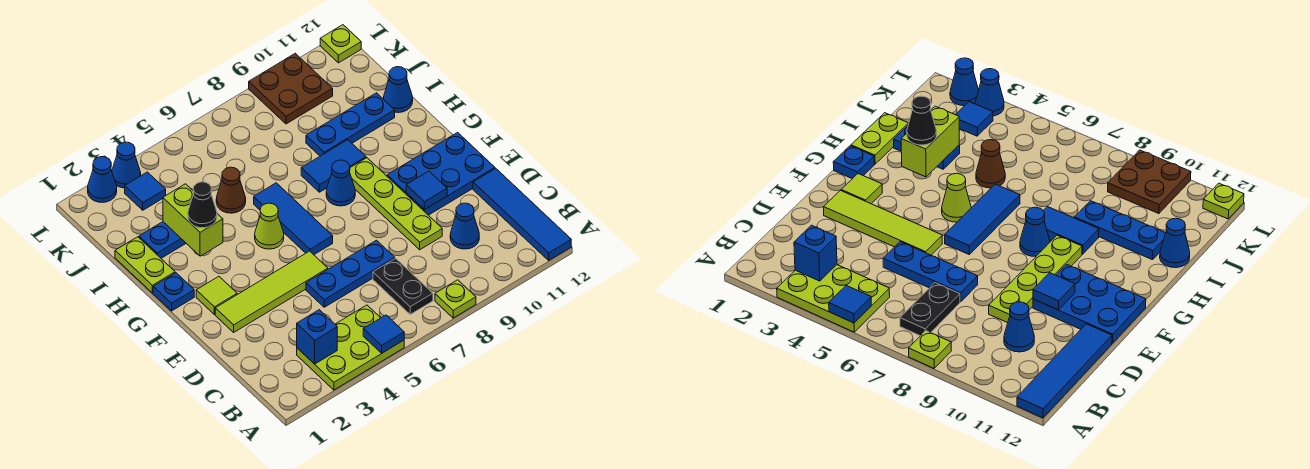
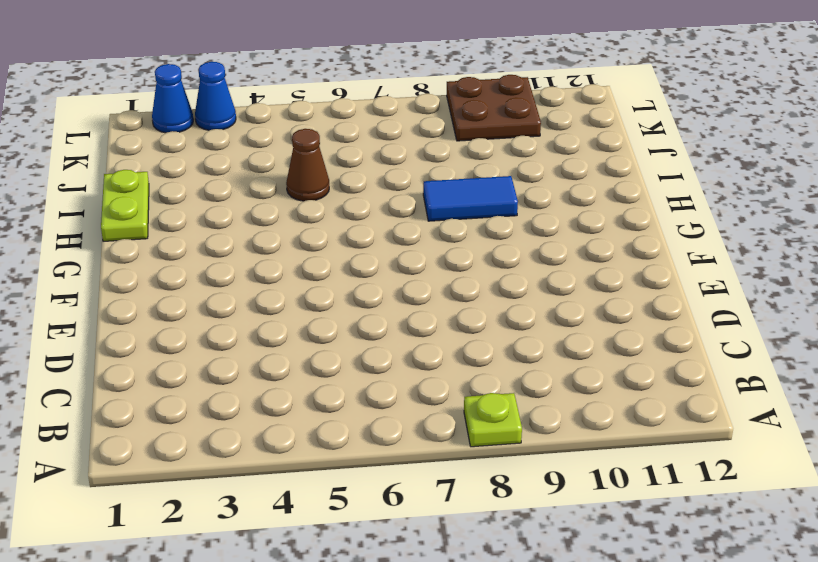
none -> lime 2x3 plate [297,305,404,390]
none -> blue 1x4 tile [473,168,571,260]
none -> black 1x2 plate [373,258,433,314]
none -> blue 1x1 cone [450,203,479,249]

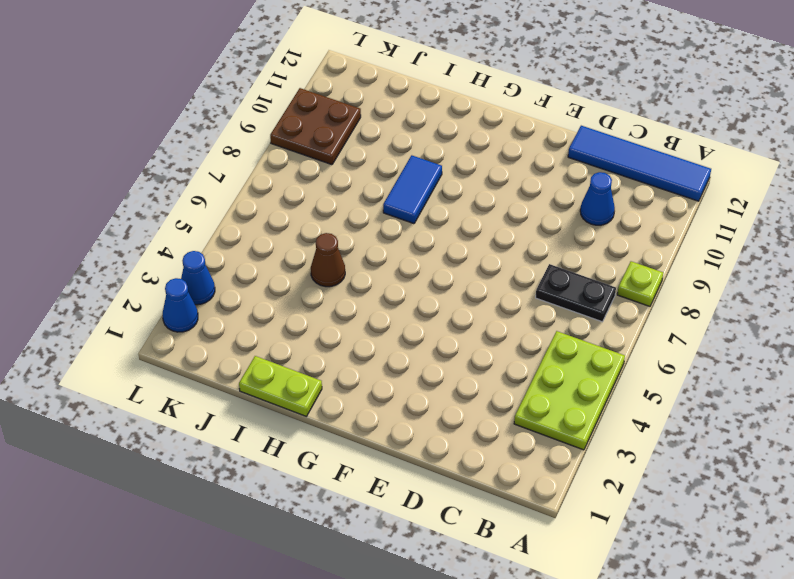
none -> blue 1x3 plate [306,240,395,307]
none -> lime 1x4 plate [350,158,442,250]
none -> lime 1x4 tile [215,251,328,332]
none -> blue 2x3 plate [387,133,495,215]

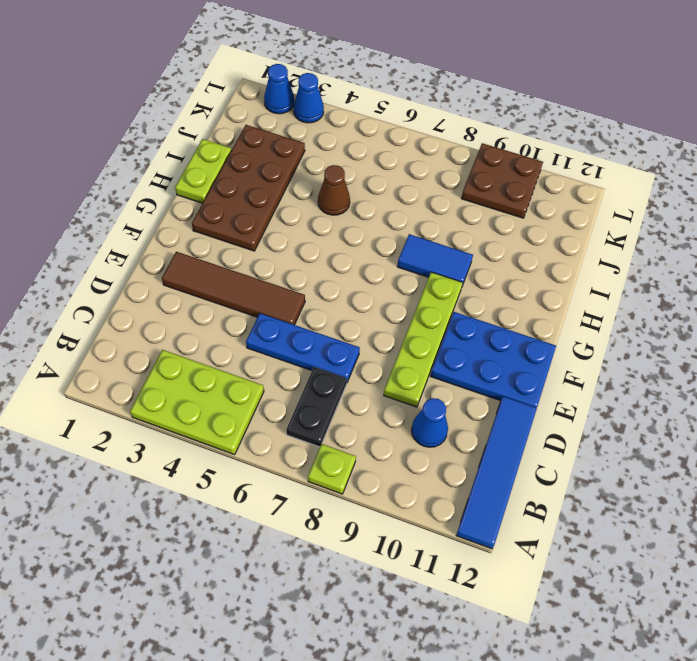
brown 1x4 tile [162,252,305,325] -> lime 1x4 tile [215,251,328,332]
brown 2x4 plate [192,125,305,251] -> blue 1x2 plate [139,222,186,258]
none -> lime 1x1 tile [196,276,237,315]
none -> blue 1x3 tile [254,183,333,255]
none -> blue 1x1 plate [153,273,194,311]
none -> lime 1x1 cone [255,203,284,249]

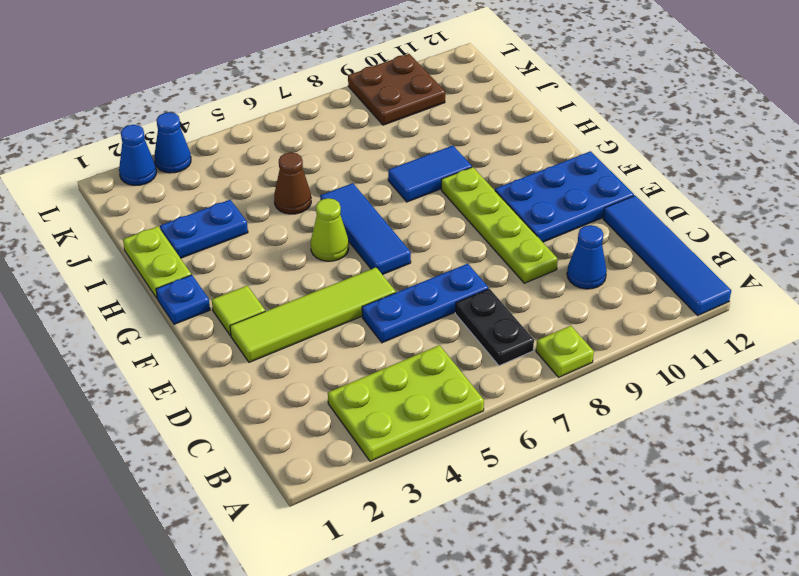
none -> blue 1x1 cone [326,160,355,206]
none -> blue 1x3 plate [306,93,395,156]
none -> blue 1x1 cone [384,67,413,113]
none -> blue 1x1 tile [125,172,166,210]

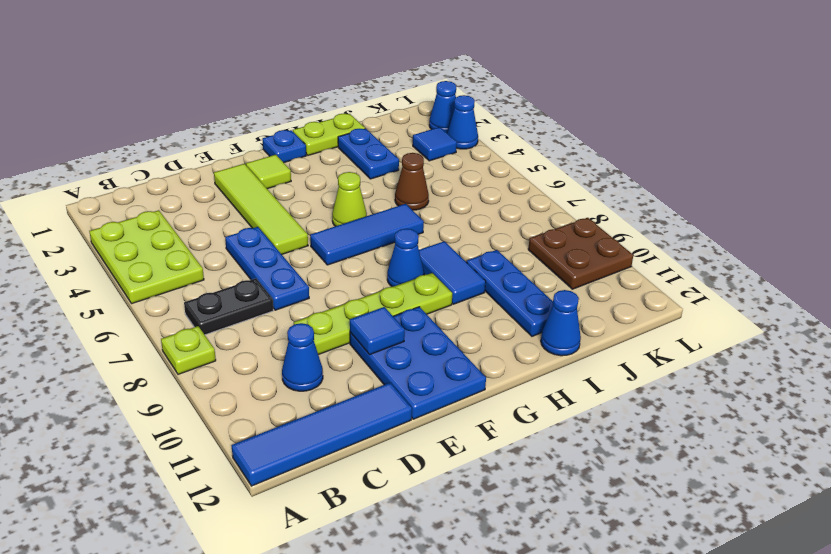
none -> lime 1x1 plate [320,25,361,63]
none -> blue 1x1 tile [363,315,404,353]
none -> blue 1x1 brick [297,310,337,364]
none -> lime 1x2 brick [163,184,223,256]

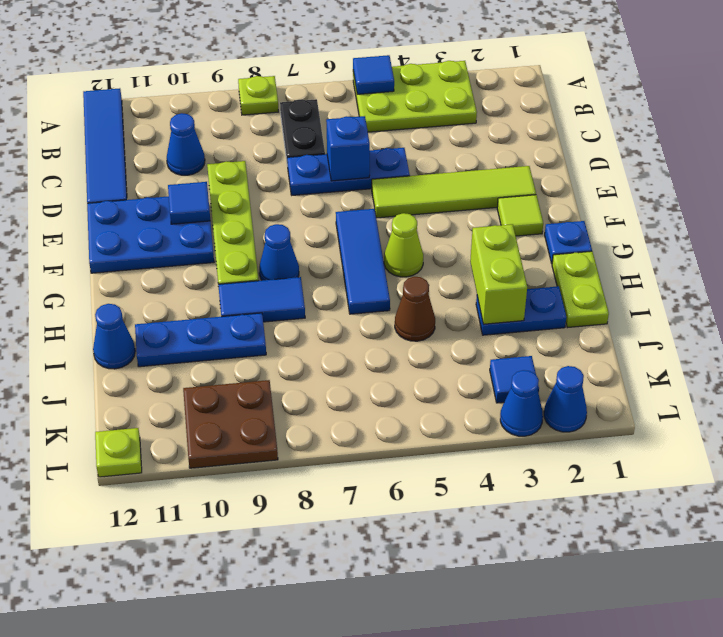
blue 1x1 brick [326,116,370,181] -> blue 1x1 brick moved to [297,310,337,364]
none -> black 1x1 cone [188,182,217,228]

